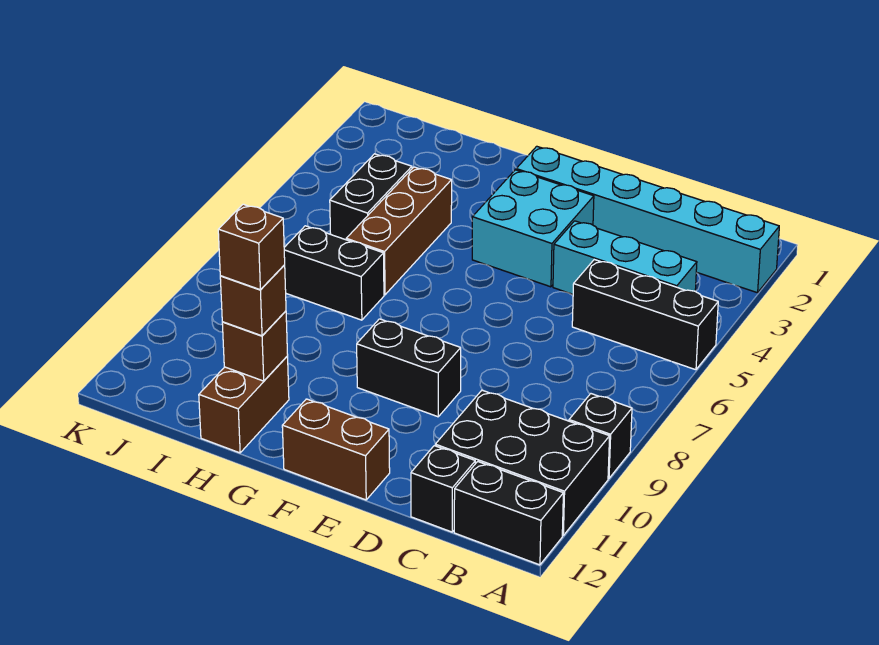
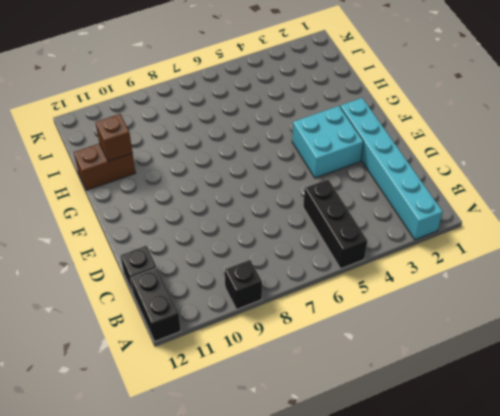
none -> black 2x3 brick [435,390,610,535]
none -> cyan 1x3 brick [553,221,697,294]
none -> black 1x2 brick [357,319,461,417]

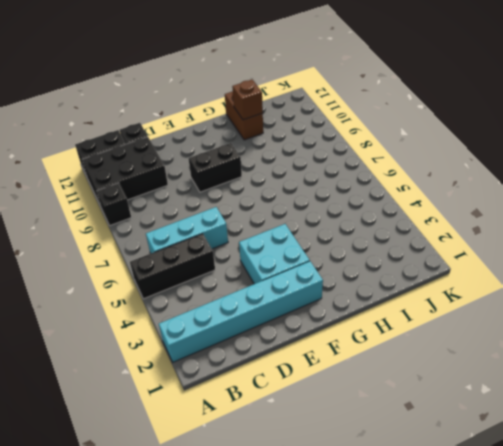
cyan 1x3 brick [146,207,228,253] -> cyan 1x3 brick moved to [553,221,697,294]
none -> brown 1x2 brick [282,399,390,500]
none -> brown 1x3 brick [346,167,452,295]
none -> black 1x2 brick [284,226,384,320]

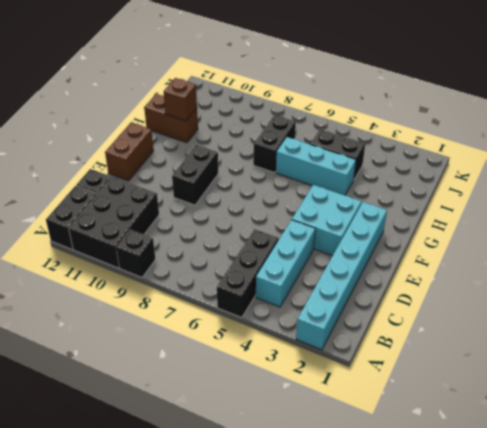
cyan 1x3 brick [276,137,356,195] -> brown 1x3 brick [346,167,452,295]
none -> brown 1x1 brick [220,265,286,336]
none -> brown 1x1 brick [218,204,285,289]

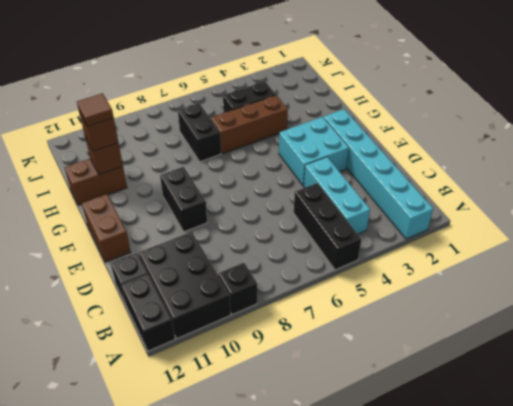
brown 1x1 tile [77,93,114,126] -> brown 1x1 brick [218,204,285,289]

